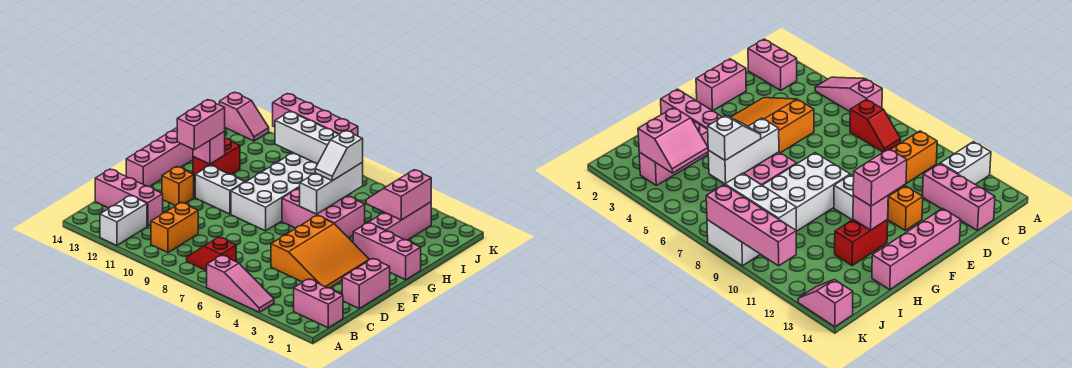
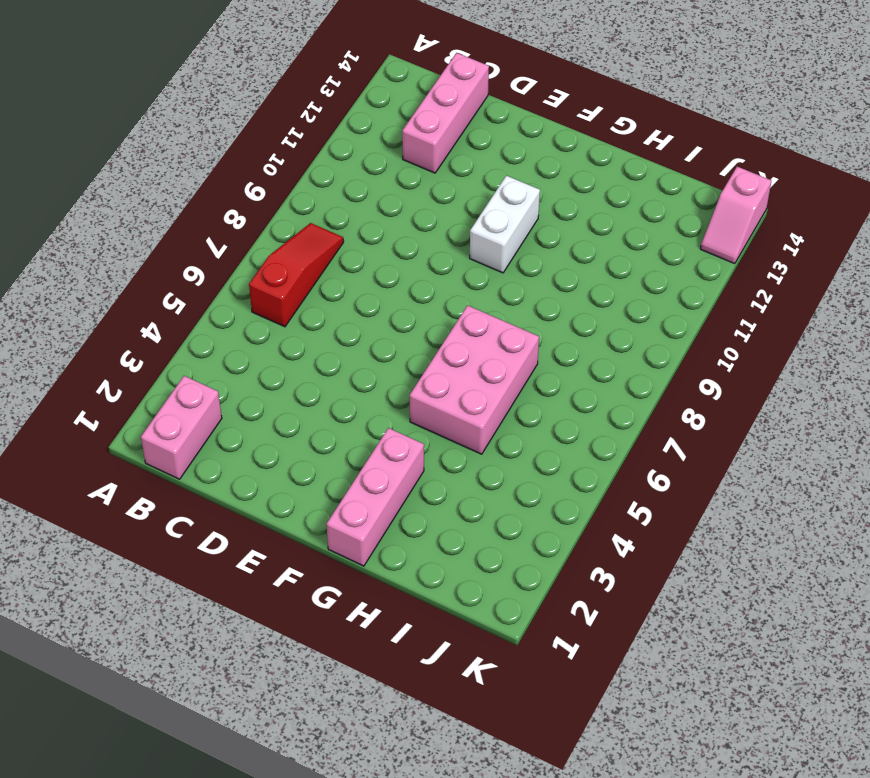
red 1x3 slope [249,223,344,327] -> red 1x2 slope [187,237,236,271]
none -> pink 1x3 slope [207,255,274,312]
none -> white 1x2 brick [100,195,147,245]
none -> orange 1x2 brick [151,203,198,253]

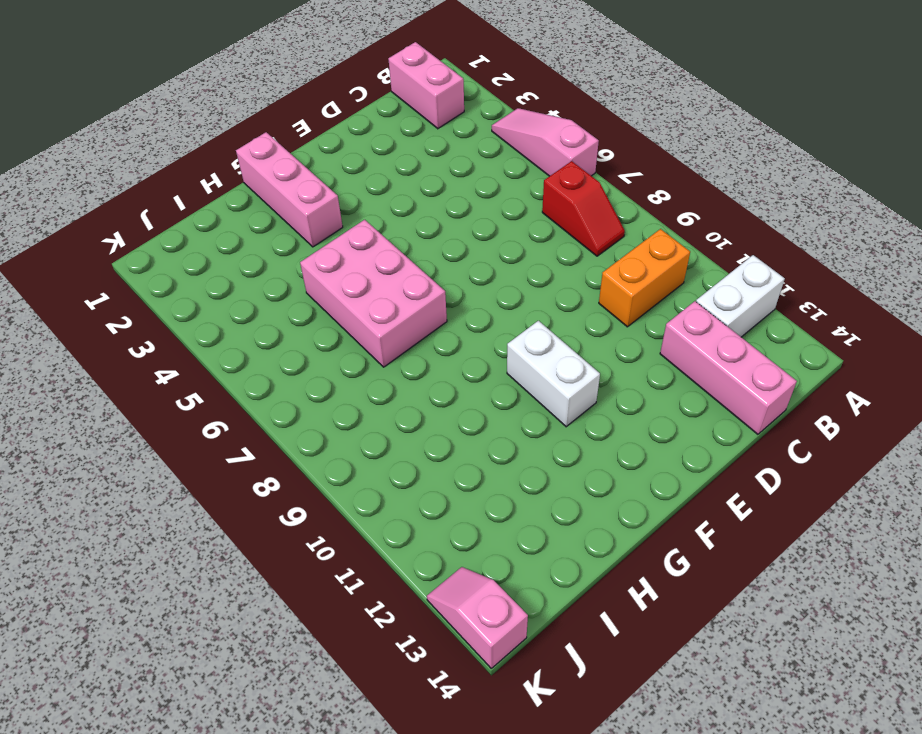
none -> pink 1x2 brick [342,259,390,308]
none -> orange 3x3 slope [271,216,369,288]
none -> orange 1x1 brick [162,167,194,206]

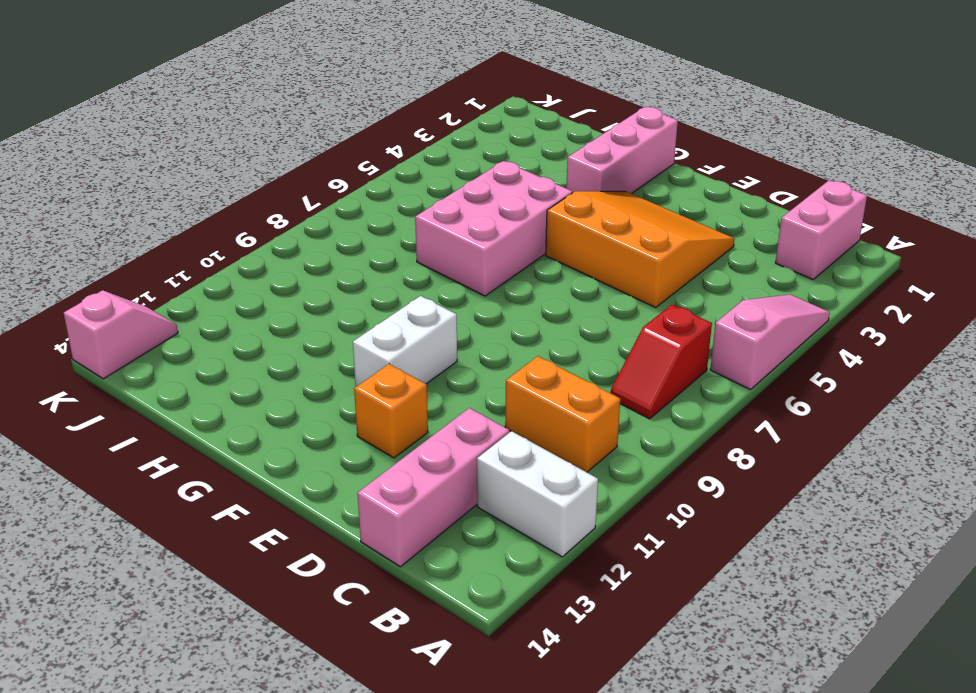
none -> pink 1x2 brick [342,259,390,308]
none -> pink 1x4 brick [126,128,193,187]
none -> white 2x6 brick [231,153,317,231]

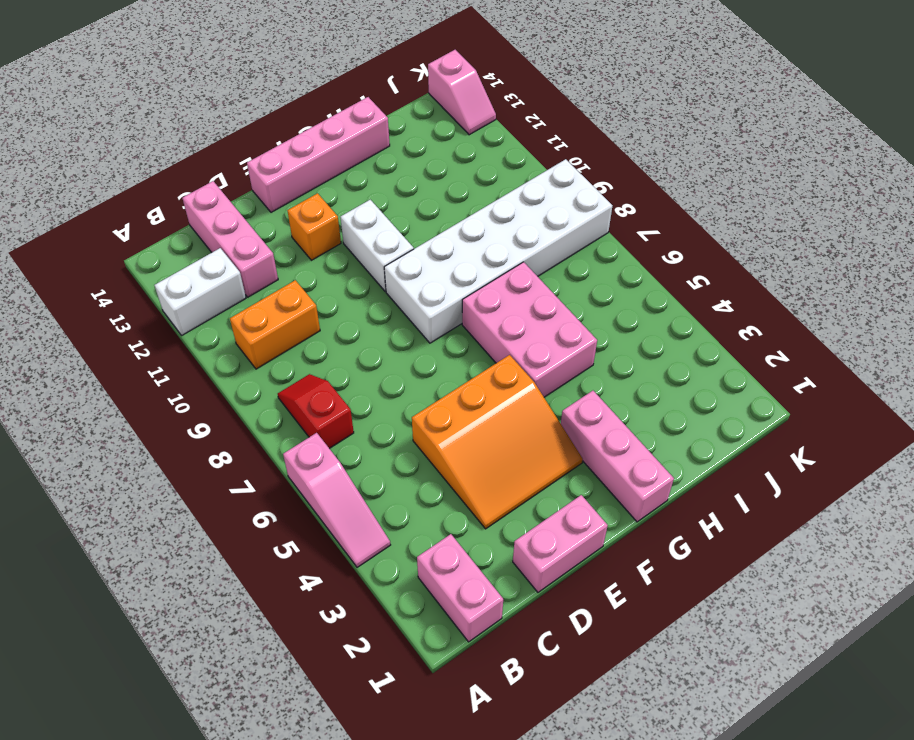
none -> red 1x2 brick [193,138,240,181]
none -> pink 1x3 brick [369,202,431,240]
none -> white 1x3 brick [300,163,363,214]

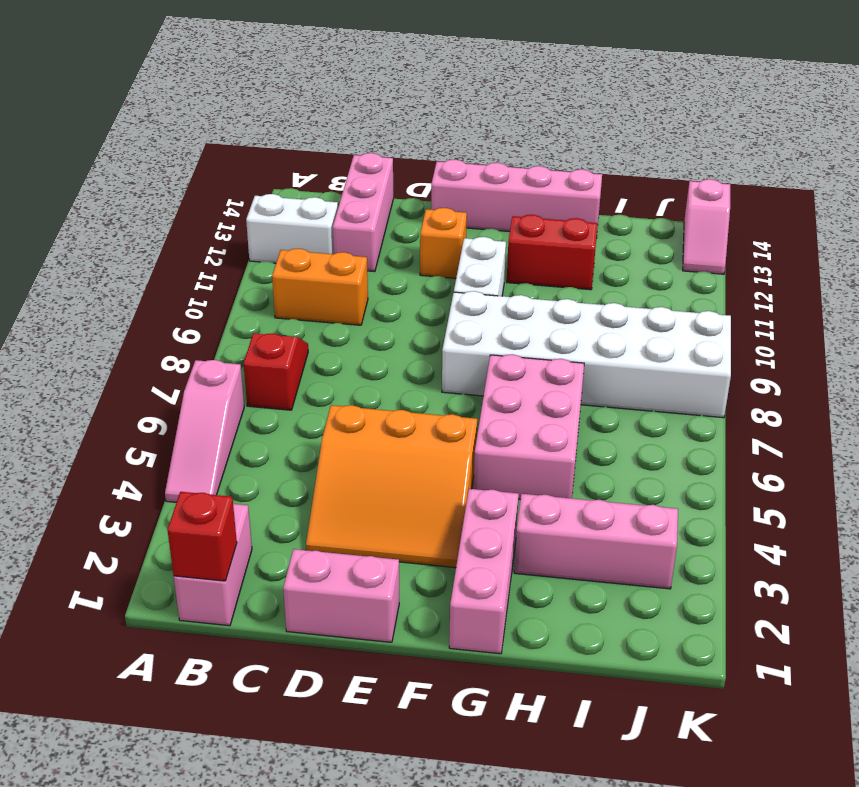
red 1x1 brick [167,492,237,581] -> none
none -> white 1x3 brick [300,163,363,214]
none -> pink 1x1 brick [193,131,225,164]
none -> pink 2x2 slope [366,170,431,220]

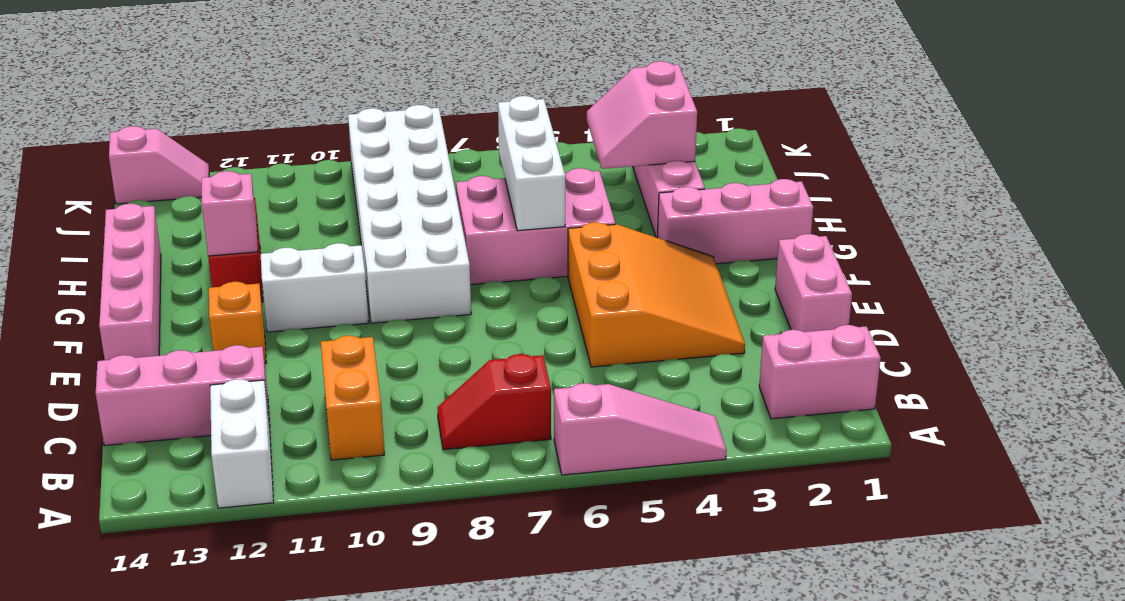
none -> white 1x3 brick [275,112,339,164]
none -> pink 1x4 brick [273,94,358,136]
none -> pink 1x2 brick [177,100,225,150]

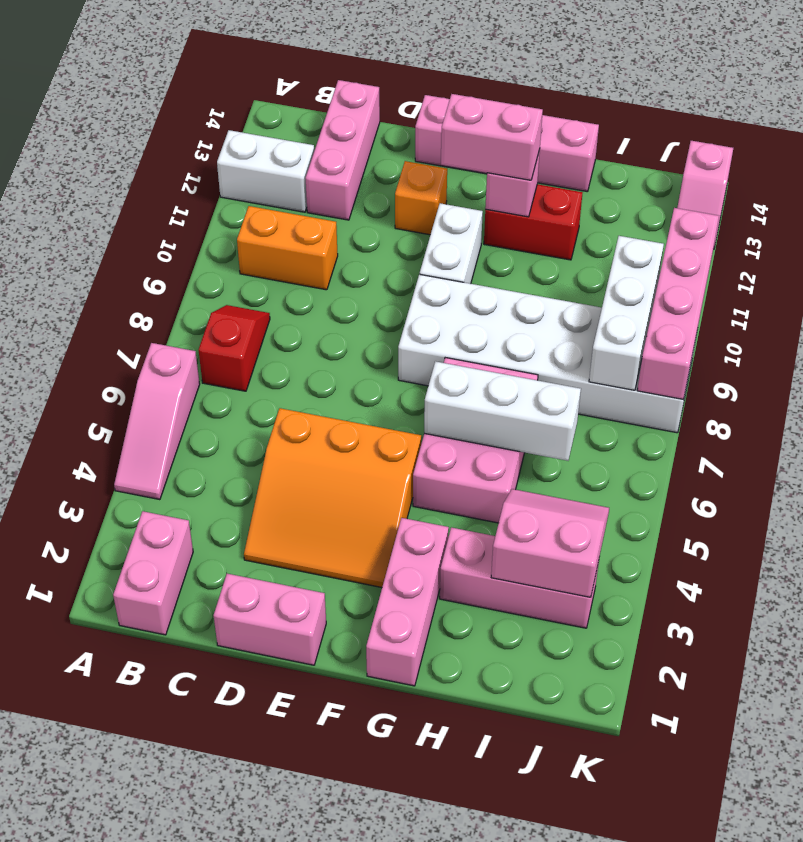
none -> white 1x2 slope [315,131,363,181]

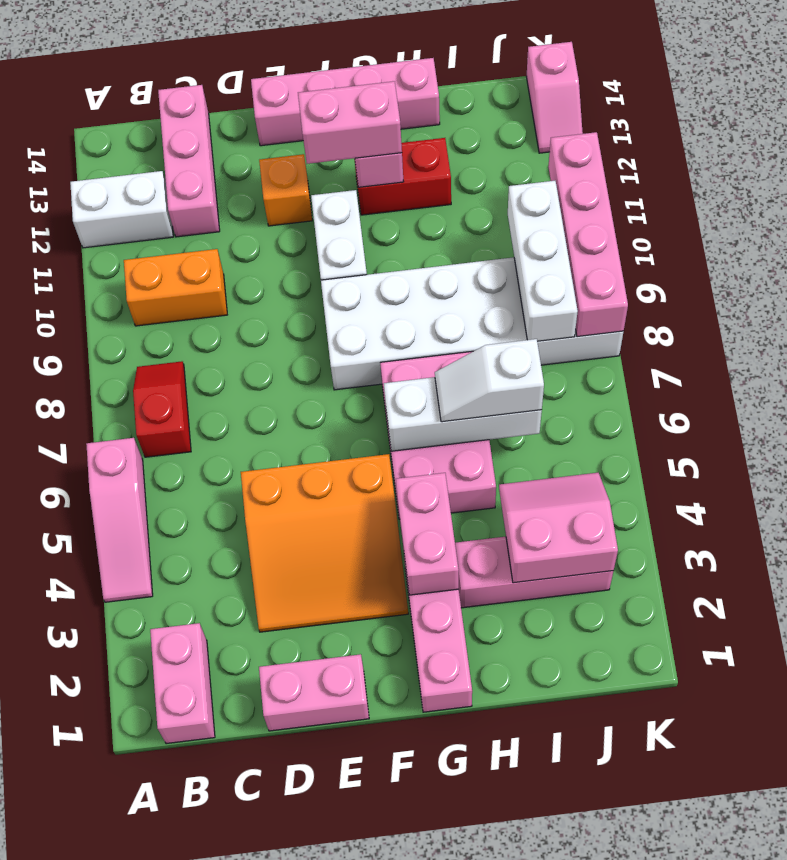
pink 1x2 brick [396,473,459,595] -> none

